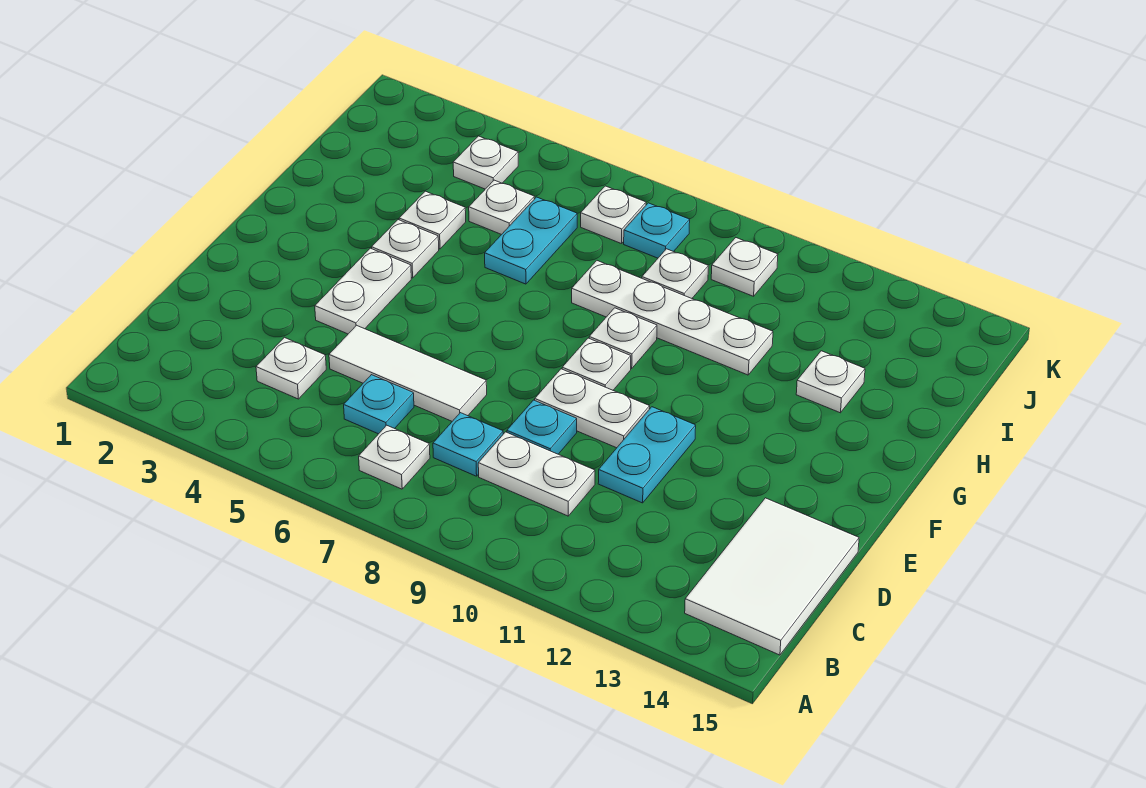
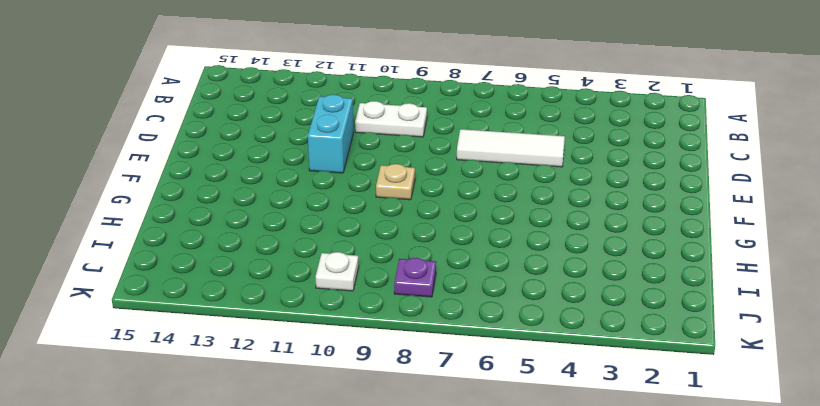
cyan 1x2 brick [308,95,353,173] -> cyan 1x2 plate [598,407,696,503]
tan 1x1 plate [376,164,415,200] -> white 1x1 plate [562,338,631,390]
purple 1x1 plate [394,258,436,297] -> cyan 1x1 plate [624,203,690,258]
none -> white 1x1 plate [359,425,430,489]
none -> white 2x3 tile [685,498,859,655]
none -> white 1x1 plate [256,337,326,399]

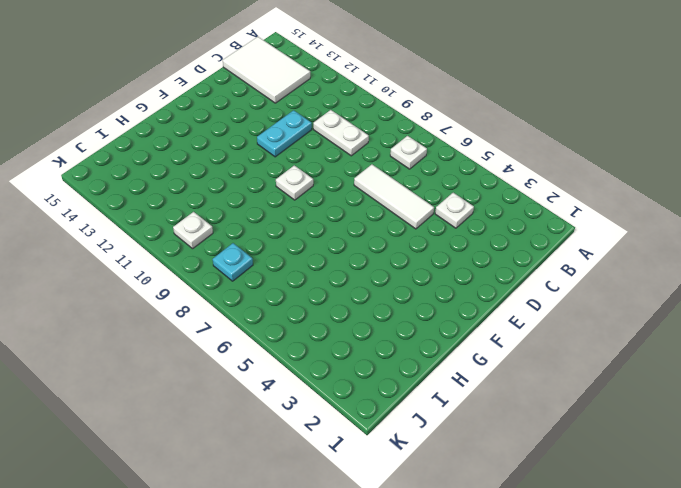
white 2x3 tile [223,37,310,103] -> white 2x3 tile turned to [685,498,859,655]
none -> cyan 1x1 plate [344,375,414,434]
none -> cyan 1x1 plate [433,413,503,476]
none -> cyan 1x1 plate [507,400,577,454]

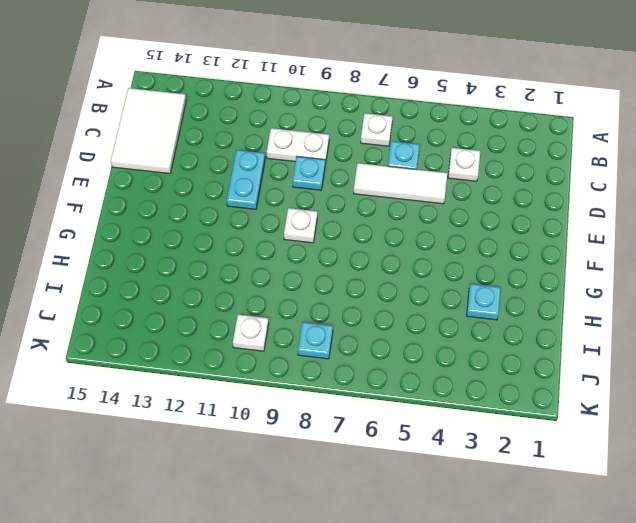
cyan 1x1 plate [467,284,501,320] -> cyan 1x1 plate moved to [433,413,503,476]
none -> white 1x2 plate [315,248,411,334]
none -> white 1x2 plate [535,369,650,448]
none -> white 1x1 plate [372,220,439,278]

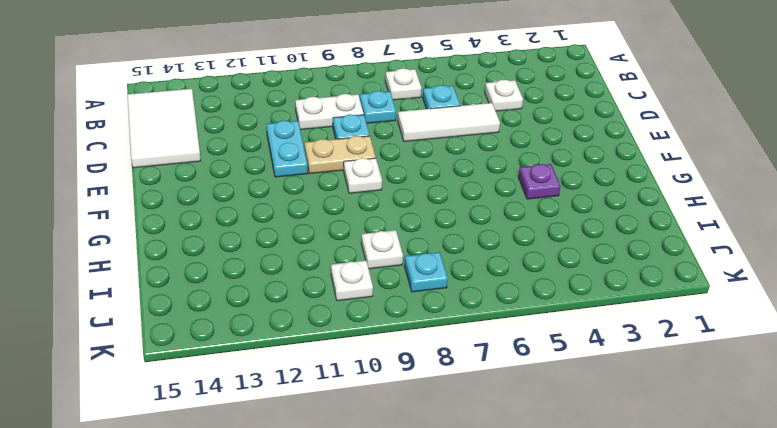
tan 1x2 plate [305,136,376,174] -> white 1x2 plate [535,369,650,448]
purple 1x1 plate [518,164,561,199] -> white 1x1 plate [372,220,439,278]
none -> white 1x2 plate [315,248,411,334]
none -> white 1x1 plate [589,308,657,369]
none -> white 1x1 plate [399,191,466,249]

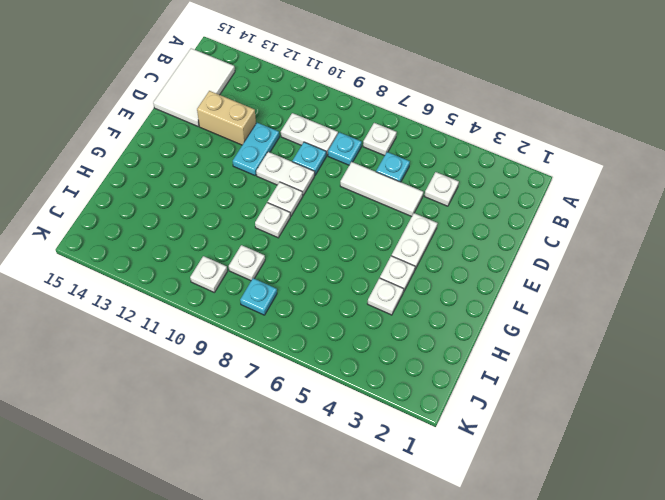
tan 1x2 brick [197,91,256,145] -> none
none -> cyan 1x2 plate [485,197,577,284]
none -> white 1x4 plate [572,261,773,375]
none -> white 1x1 plate [796,351,865,413]

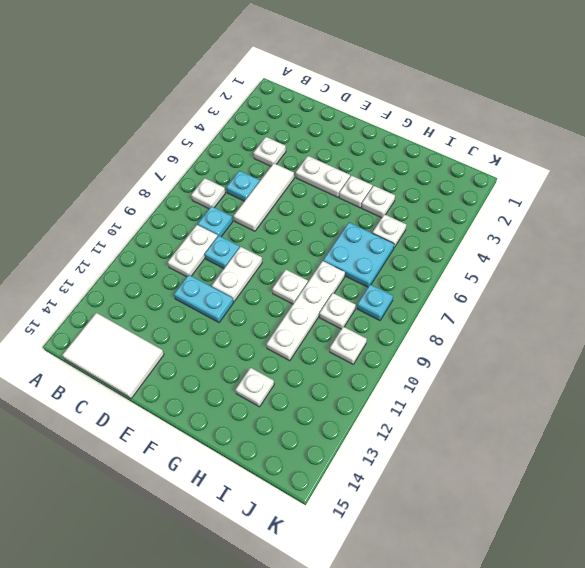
cyan 2x2 plate [323,222,394,287] -> cyan 1x2 plate [485,197,577,284]
none -> white 1x1 plate [562,338,631,390]
none -> white 1x1 plate [453,136,518,189]
none -> white 1x1 plate [581,186,646,244]

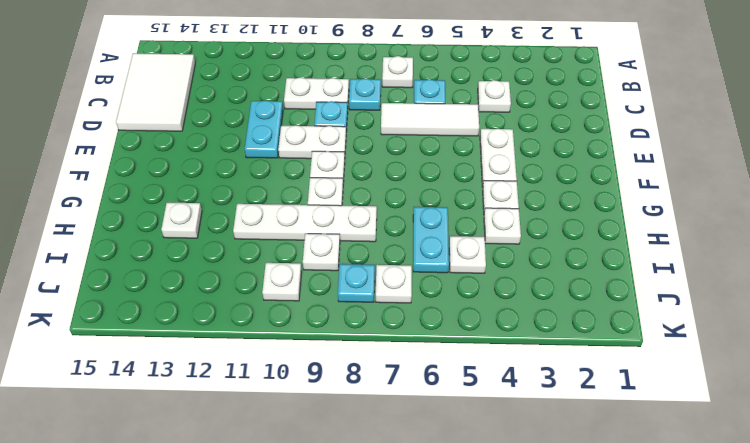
none -> white 1x1 plate [453,136,518,189]

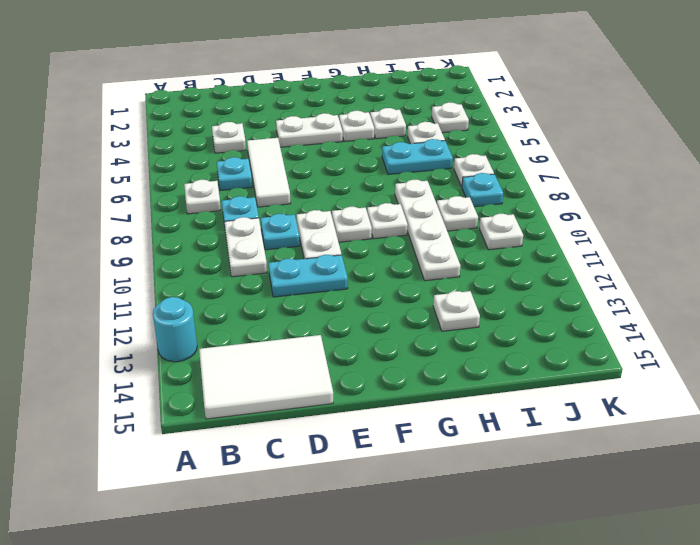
cyan 1x1 round brick [153,297,197,362] -> none

